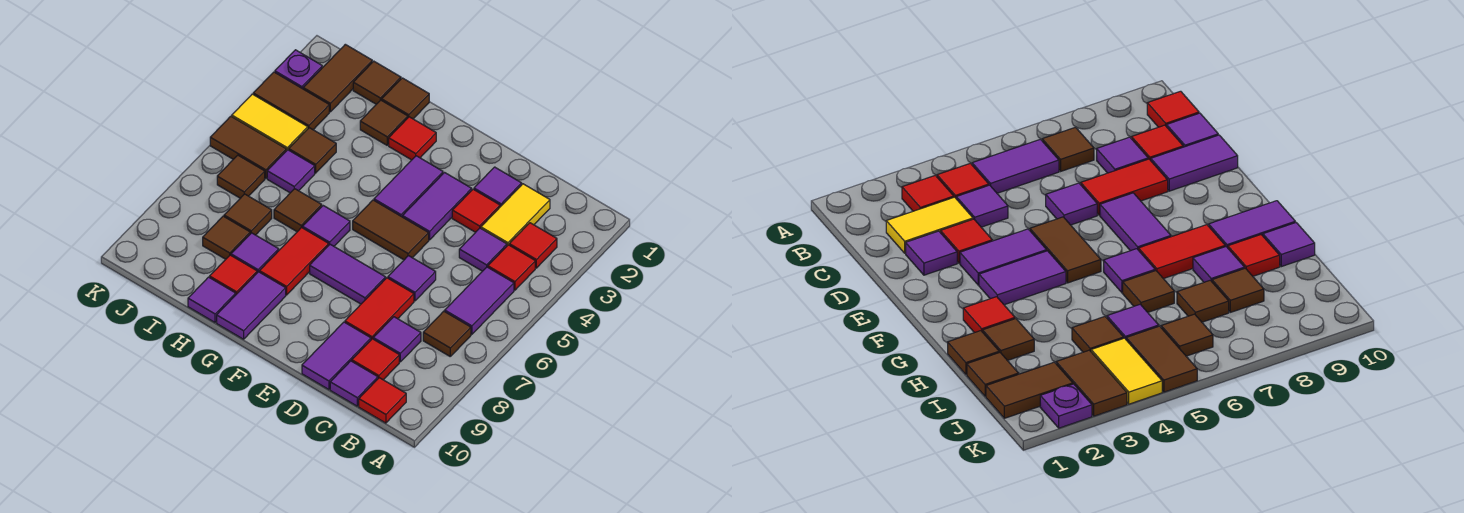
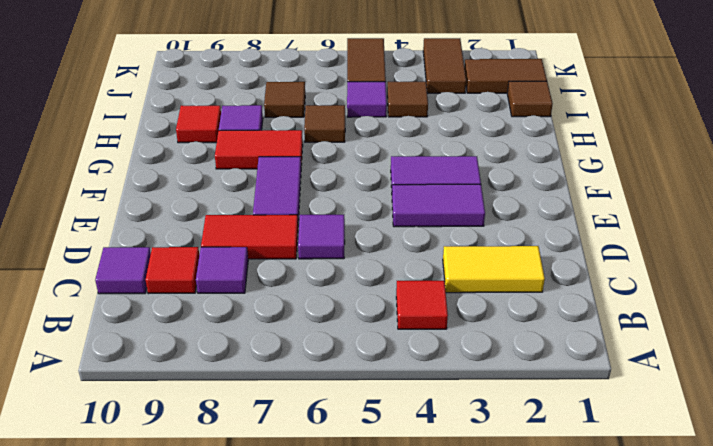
none -> red 1x1 tile [509,223,557,268]
none -> purple 1x2 tile [445,267,514,334]
none -> brown 1x1 tile [423,311,471,356]
none -> red 1x1 tile [359,378,406,423]

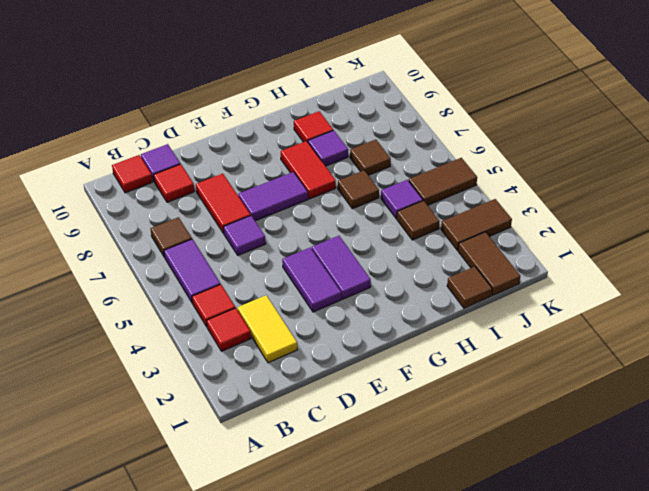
none -> purple 1x1 tile [459,228,507,271]
none -> purple 1x1 tile [373,317,421,362]
none -> purple 1x1 tile [474,167,522,207]
none -> red 1x1 tile [452,189,500,232]

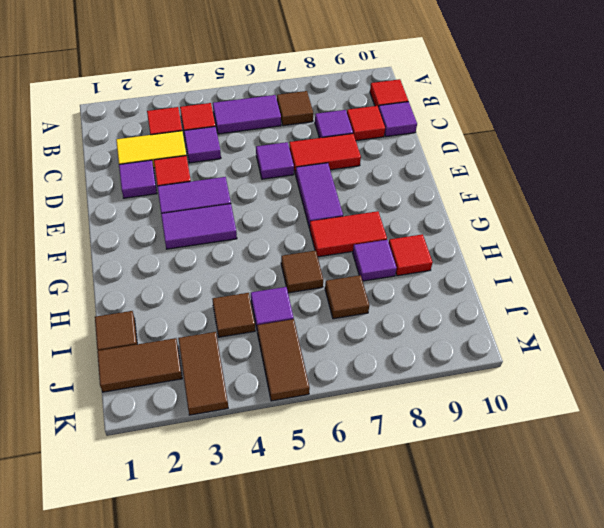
none -> purple 1x2 tile [302,322,371,390]
none -> brown 1x2 tile [353,200,429,260]
none -> red 1x1 tile [389,117,436,160]
none -> purple 1x1 tile [303,206,350,246]

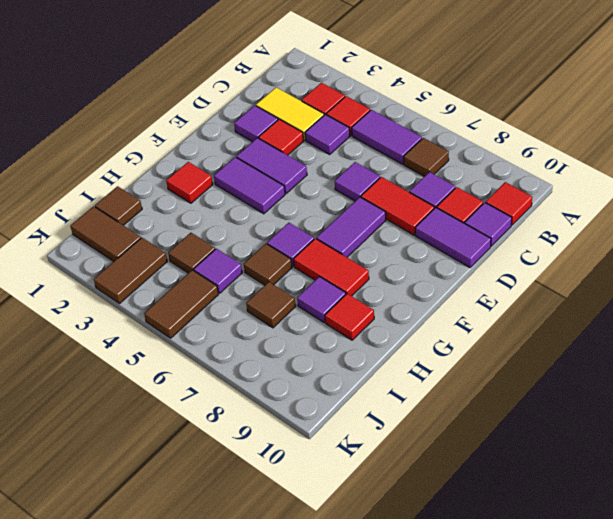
none -> brown 1x2 tile [353,200,429,260]
none -> purple 1x2 tile [217,272,286,339]
none -> brown 1x1 tile [382,78,429,119]
none -> brown 1x1 tile [360,100,408,145]

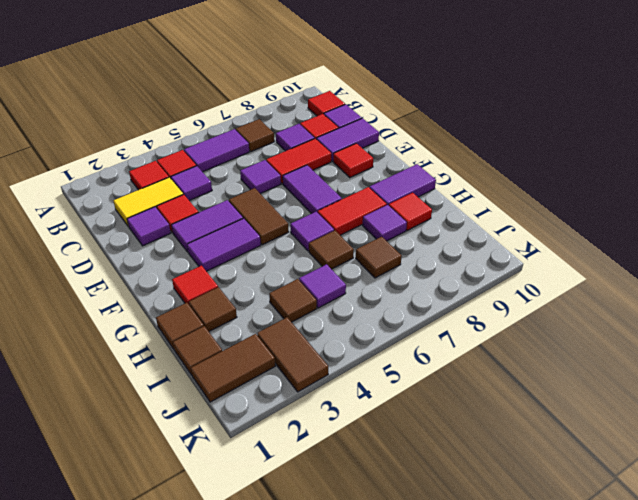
red 1x1 tile [333,143,373,177] -> none
none -> purple 1x1 tile [188,277,236,322]
none -> brown 1x1 tile [203,216,250,259]
none -> yellow 1x2 tile [232,94,308,151]
none -> brown 1x2 tile [210,116,286,178]

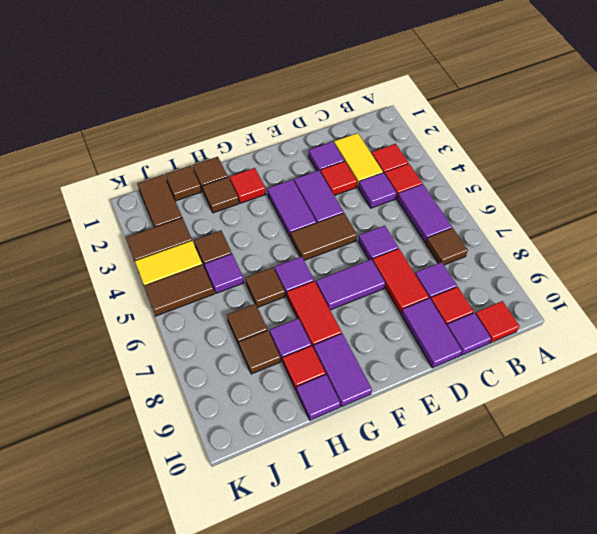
none -> brown 1x1 tile [217,155,265,198]
none -> purple 1x1 plate [275,50,322,89]

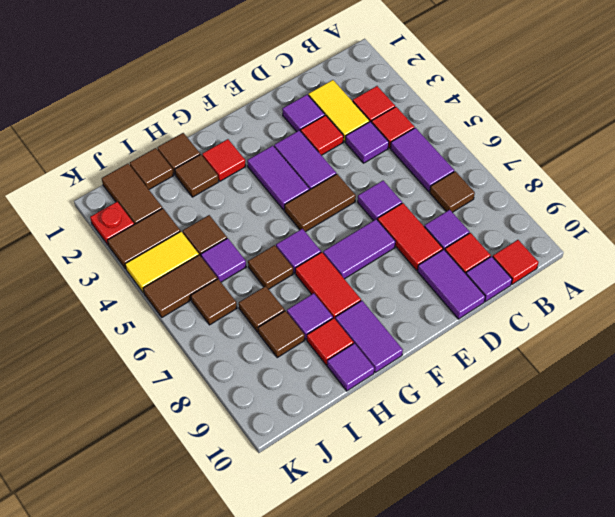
red 1x1 plate [90,202,134,245] -> purple 1x1 plate [275,50,322,89]

